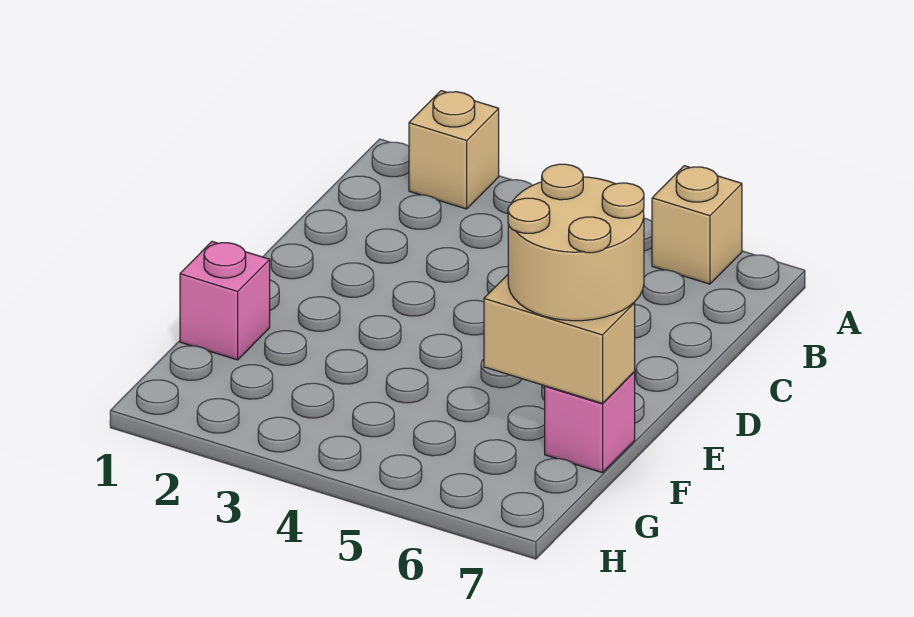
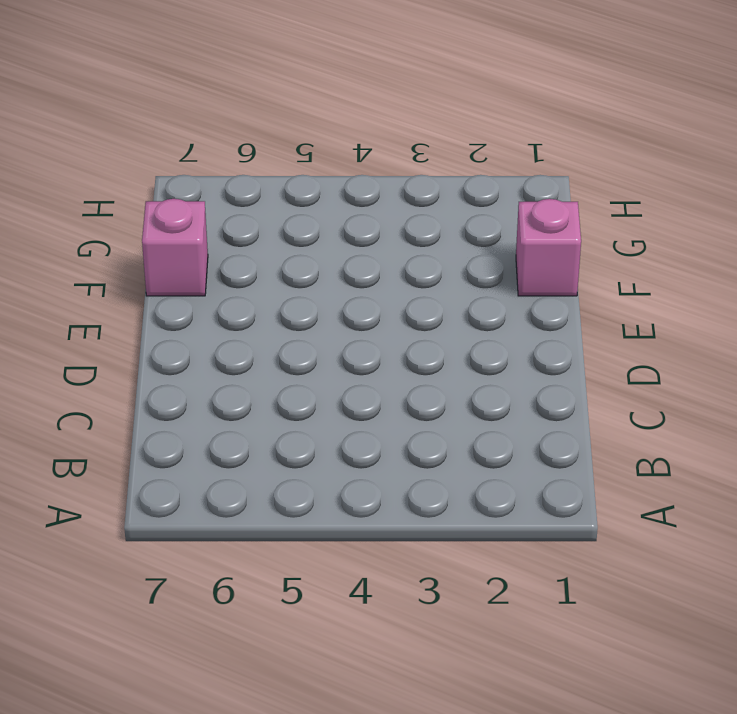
none -> tan 1x1 brick [409,91,499,209]
none -> tan 1x1 brick [652,166,742,284]

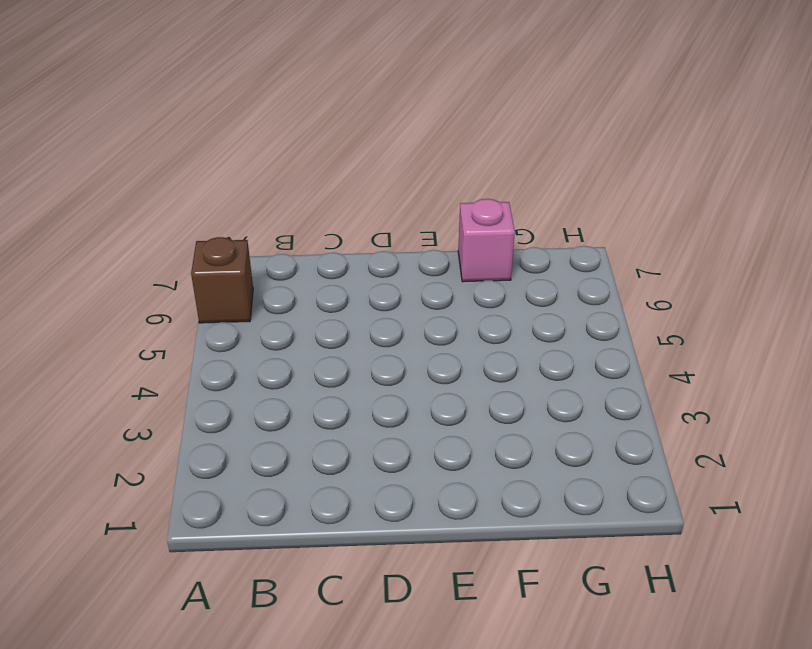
brown 1x1 brick [191,237,253,323] -> tan 1x1 brick [652,166,742,284]
none -> tan 1x1 brick [409,91,499,209]
none -> pink 1x1 brick [180,242,270,360]

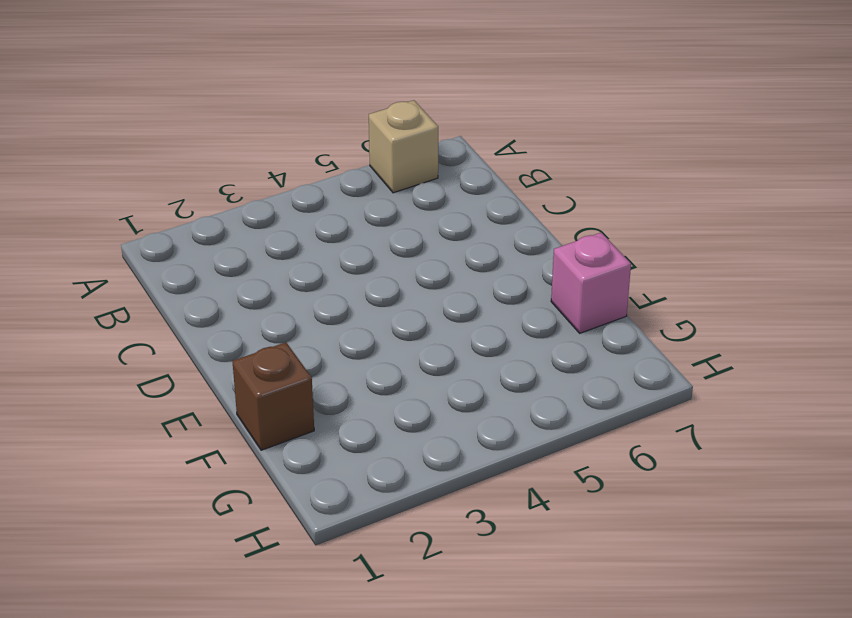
brown 1x1 brick [232,342,314,450] -> pink 1x1 brick [180,242,270,360]
none -> tan 1x1 brick [409,91,499,209]
none -> tan 1x2 brick [484,275,635,403]

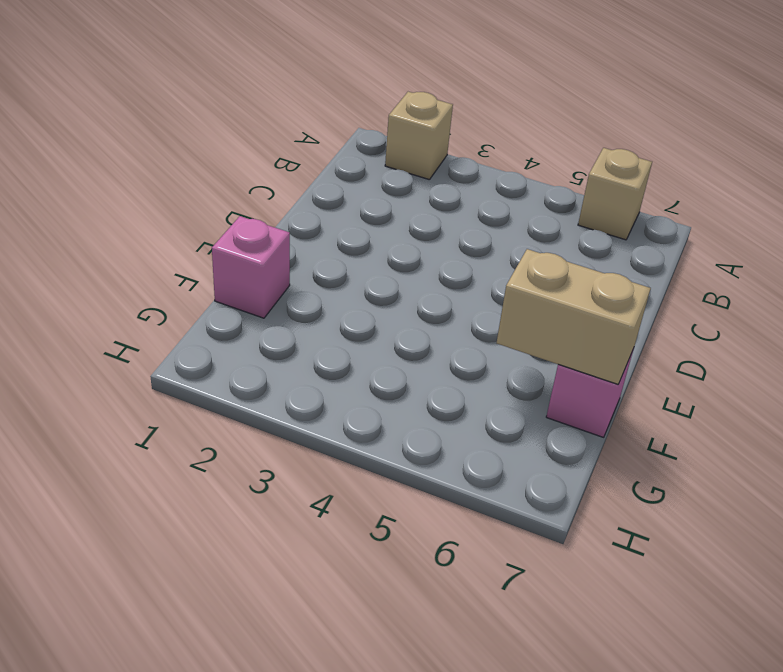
none -> tan 2x2 round brick [508,164,644,321]

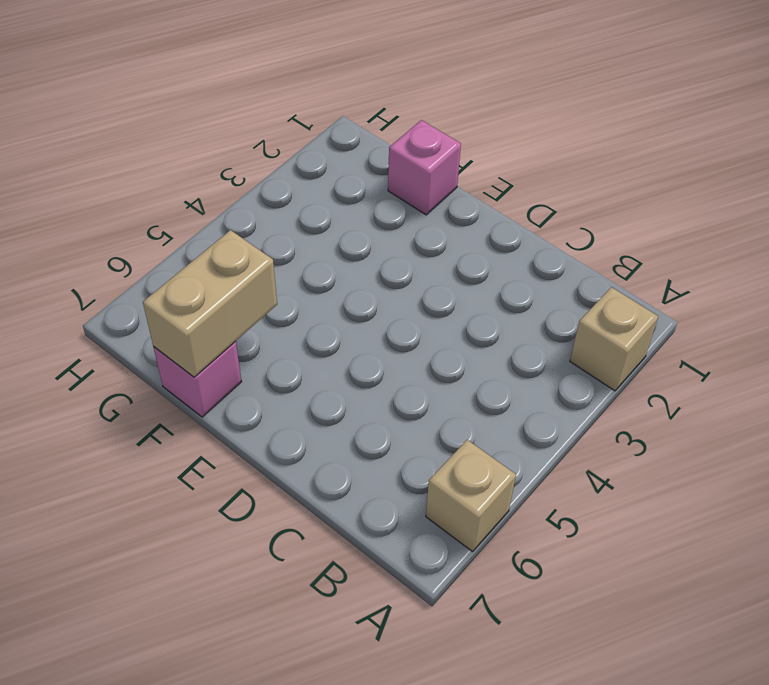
none -> tan 2x2 round brick [508,164,644,321]

